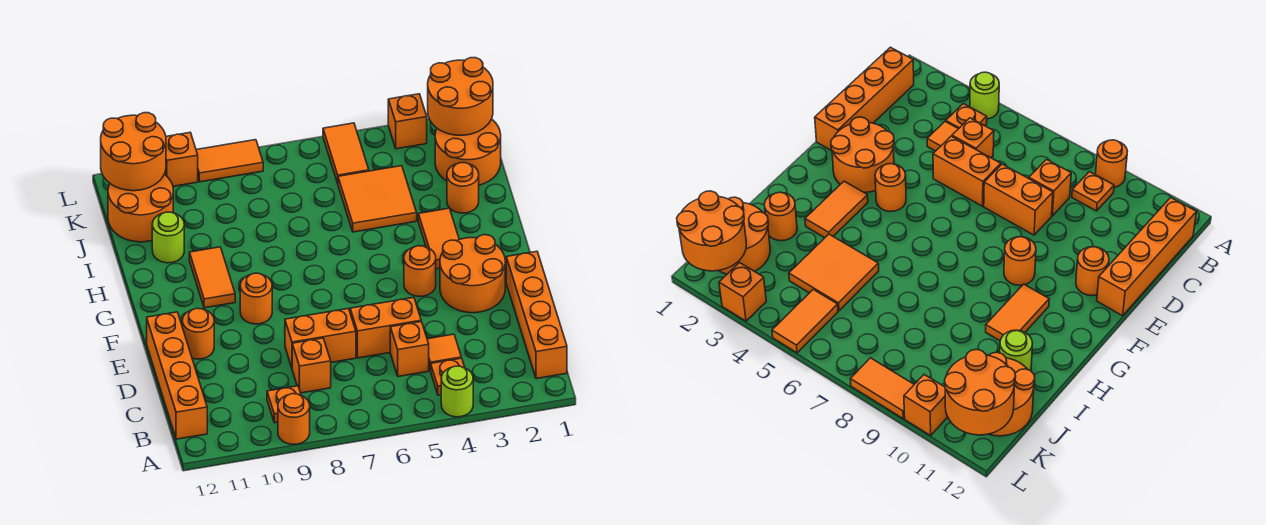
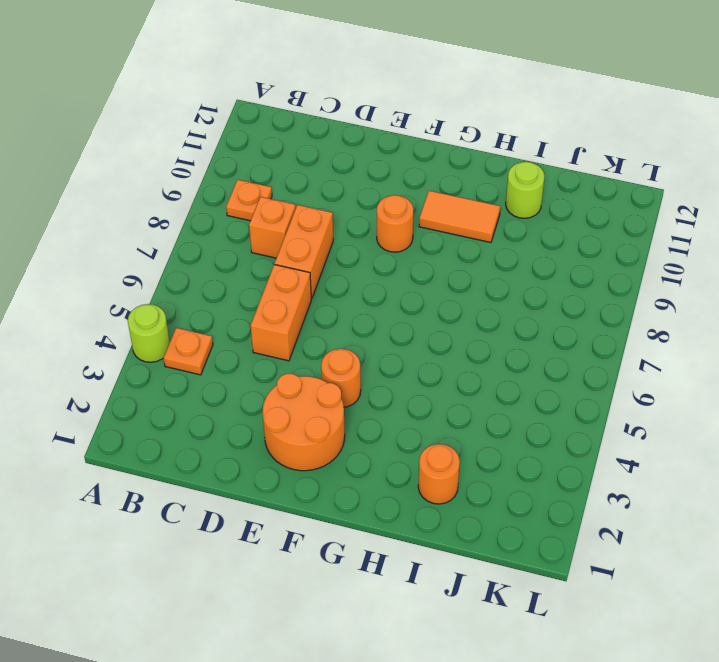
none -> orange 1x1 round brick [278,394,310,444]
none -> orange 1x4 brick [506,251,567,379]
none -> orange 1x4 brick [147,312,207,439]

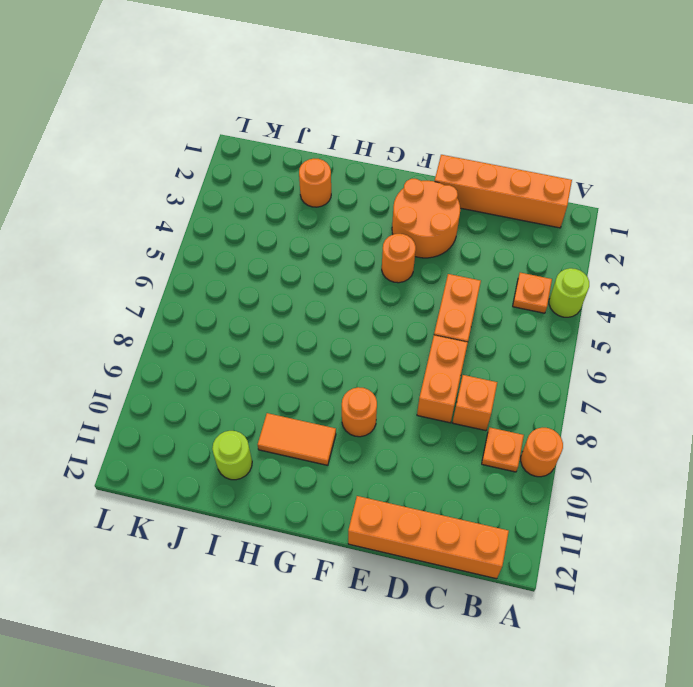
none -> orange 1x1 tile [427,334,461,371]
none -> orange 1x1 brick [390,322,429,377]
none -> orange 1x1 round brick [182,308,214,359]

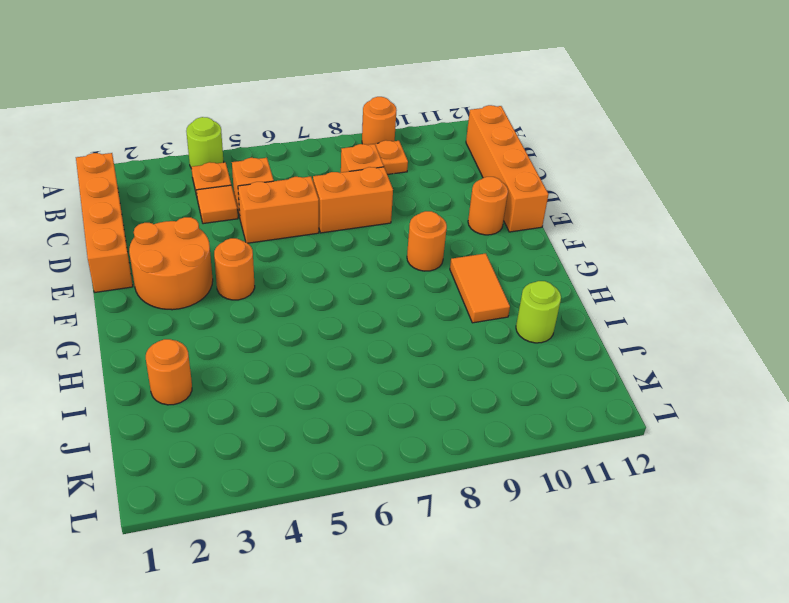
none -> orange 1x2 tile [418,208,459,269]
none -> orange 2x2 tile [338,166,417,232]
none -> orange 2x2 round brick [435,119,501,185]

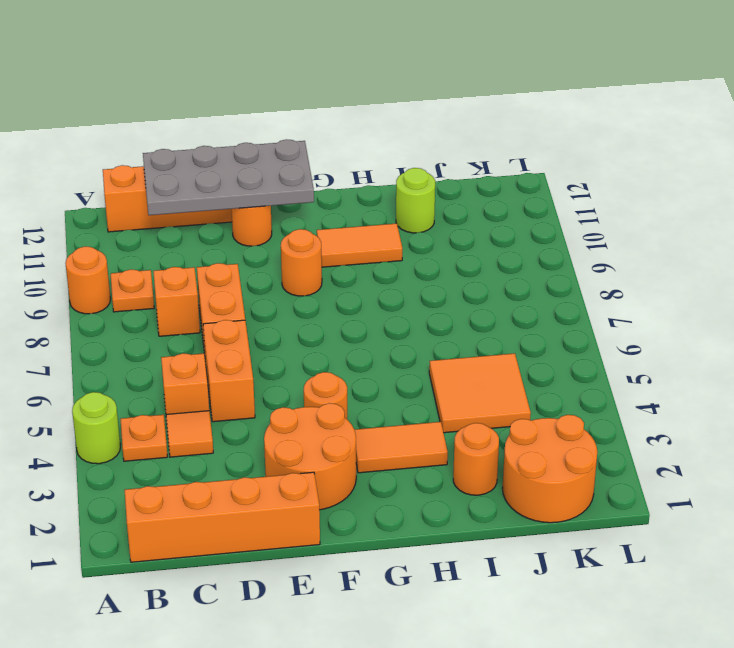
grey 2x4 plate [143,139,314,215] -> none
none -> orange 2x2 round brick [108,174,173,242]
none -> orange 1x2 tile [323,123,369,183]
none -> orange 1x1 brick [388,94,427,149]

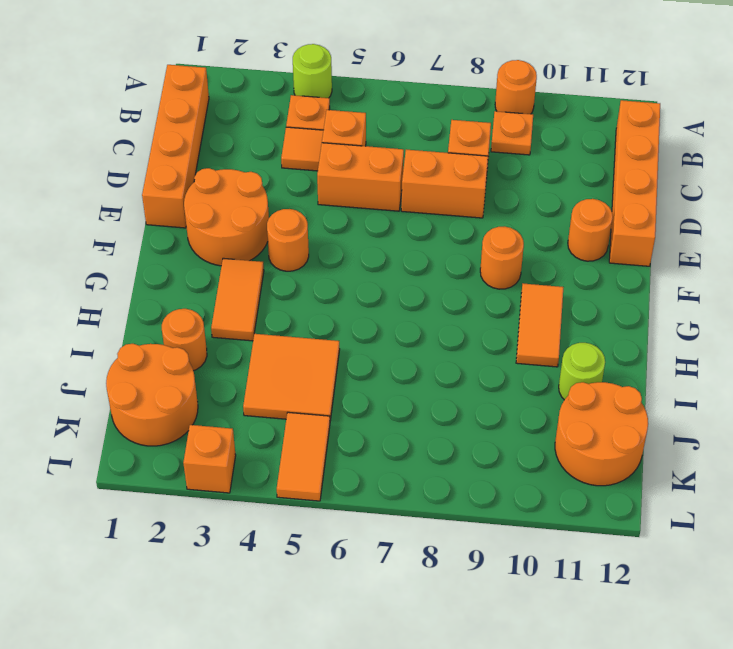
none -> orange 1x2 tile [196,140,263,182]
none -> orange 1x1 brick [165,133,198,186]
none -> orange 2x2 round brick [428,58,493,135]

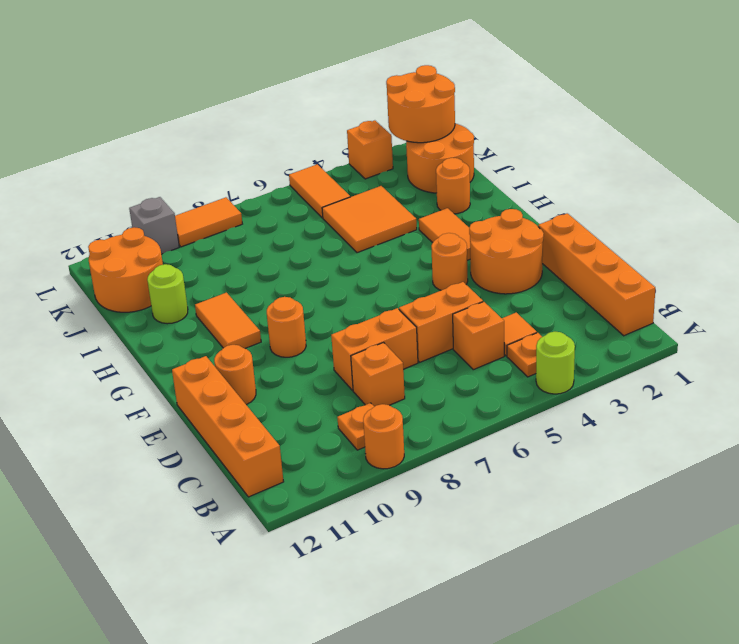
grey 1x1 brick [129,197,179,254] -> orange 1x1 brick [165,133,198,186]
none -> orange 2x2 round brick [101,113,166,191]

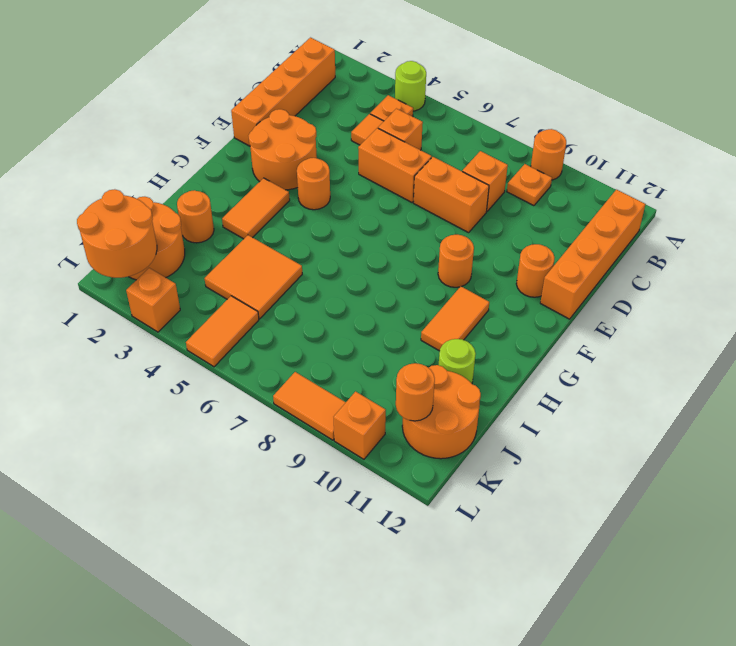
orange 1x1 round brick [396,363,435,421] -> orange 2x2 round brick [101,113,166,191]

